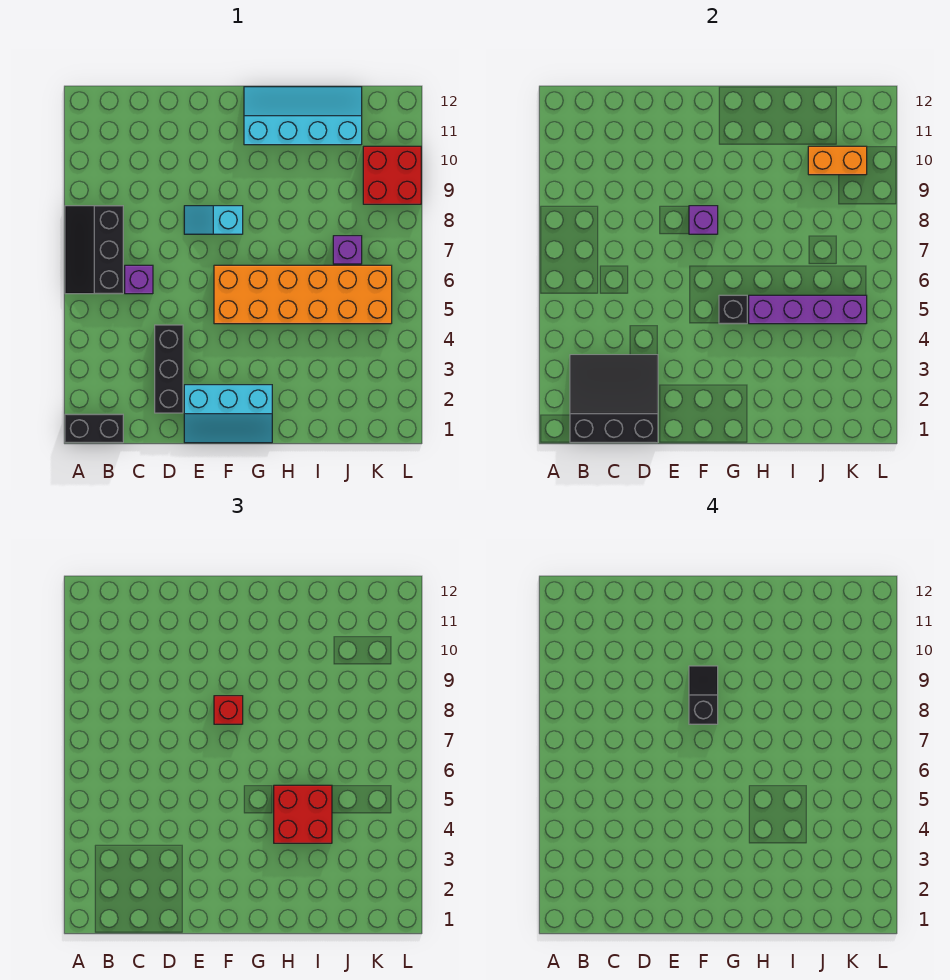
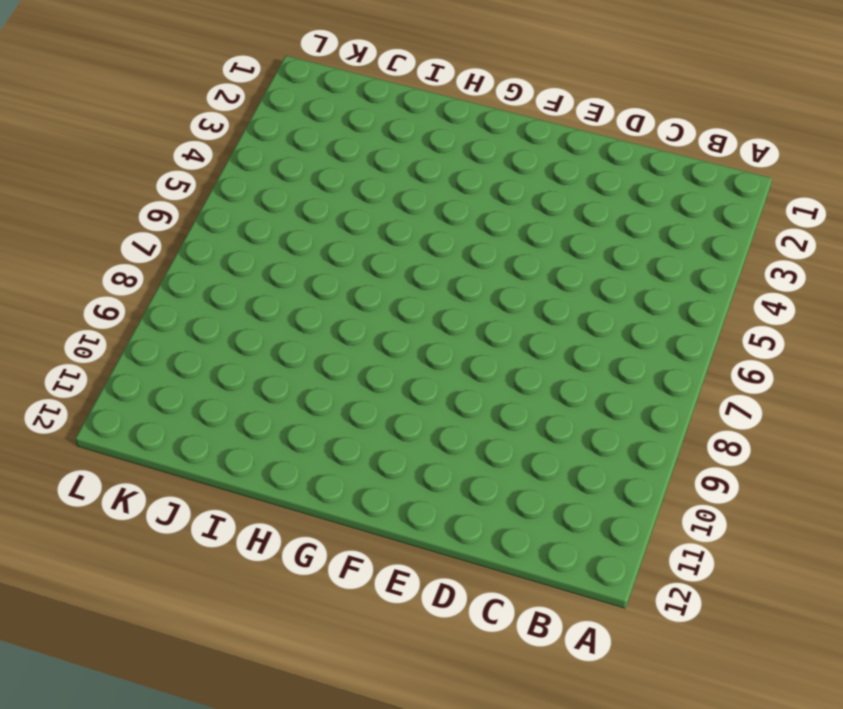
none -> black 1x2 brick [65,414,123,443]
none -> black 2x3 slope [65,206,123,294]
none -> purple 1x1 brick [125,265,153,294]

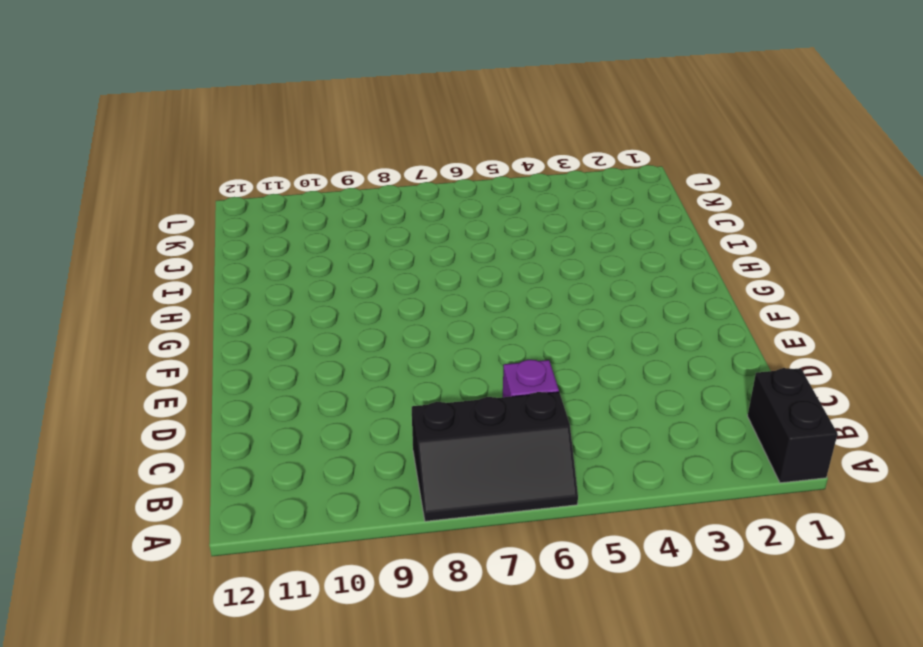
none -> black 1x3 brick [155,325,183,413]
none -> cyan 2x3 slope [184,385,272,443]
none -> cyan 1x2 slope [184,206,243,234]

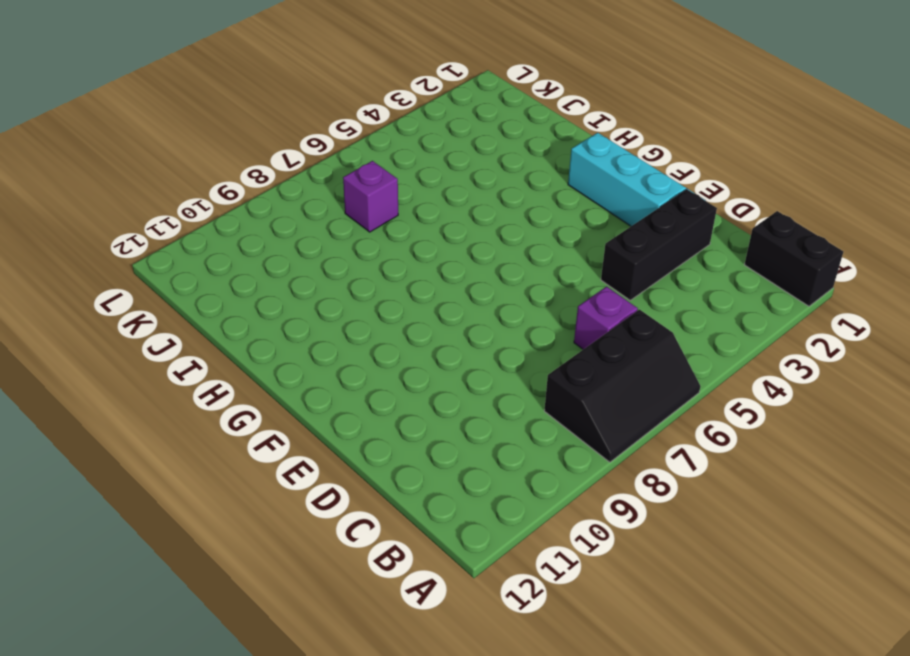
none -> cyan 1x2 slope [184,206,243,234]
none -> orange 2x6 brick [214,265,392,324]
none -> cyan 2x4 slope [244,87,362,145]

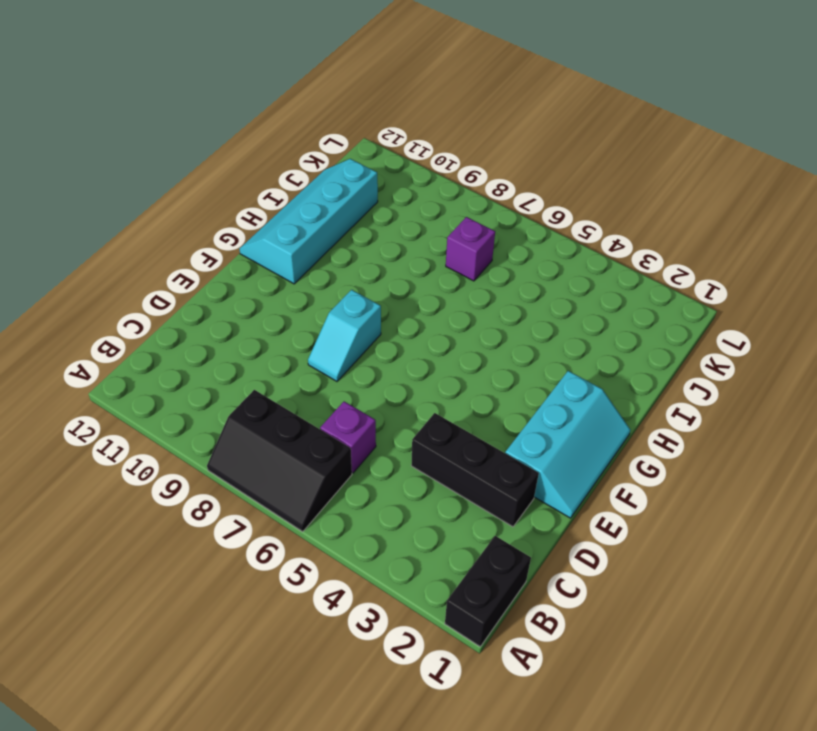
none -> orange 2x6 brick [214,265,392,324]
none -> red 2x2 brick [363,146,421,204]
none -> black 3x3 slope [570,355,658,443]

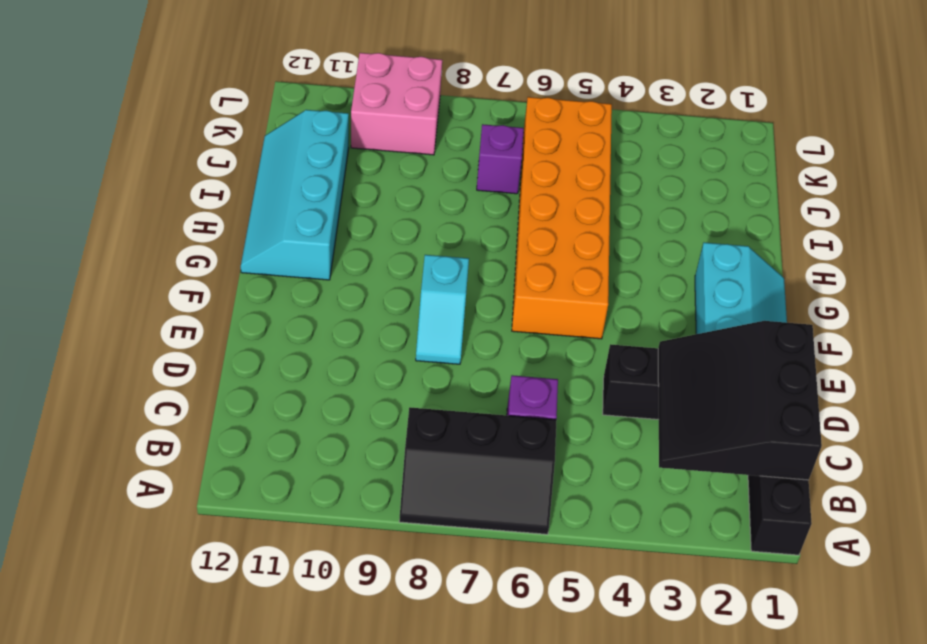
pink 2x2 brick [351,53,442,155] -> red 2x2 brick [363,146,421,204]
none -> purple 1x1 brick [689,206,718,234]
none -> black 1x1 brick [719,295,747,324]
none -> purple 1x4 brick [749,295,867,324]

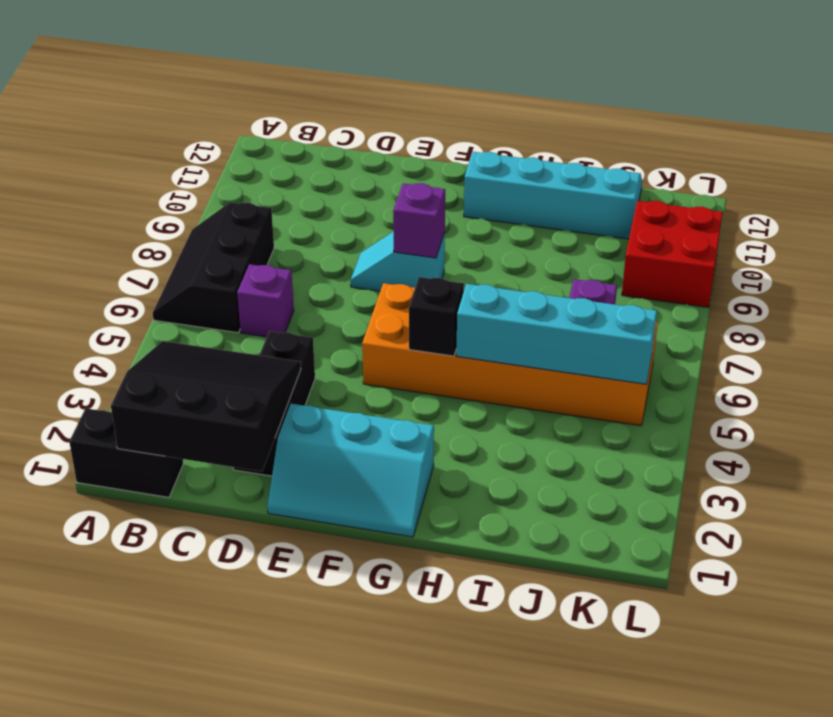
cyan 1x4 brick [456,284,657,384] -> purple 1x4 brick [749,295,867,324]
none -> orange 1x2 brick [808,146,867,175]
none -> red 1x1 brick [214,696,243,724]
none -> red 2x2 brick [274,785,332,843]

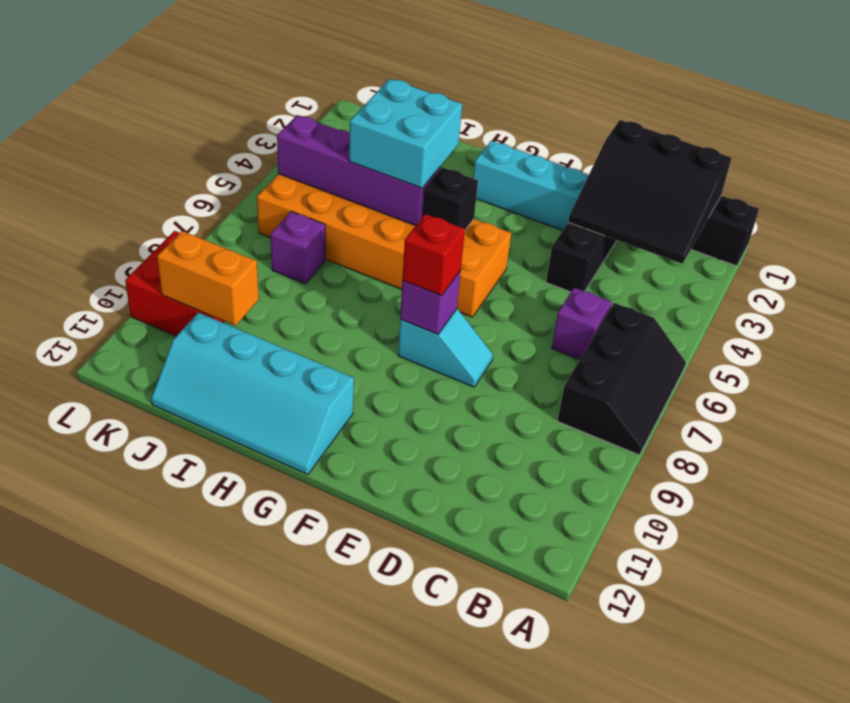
cyan 2x2 brick [349,79,462,188] -> red 2x2 brick [274,785,332,843]
none -> black 1x2 slope [689,666,718,724]

